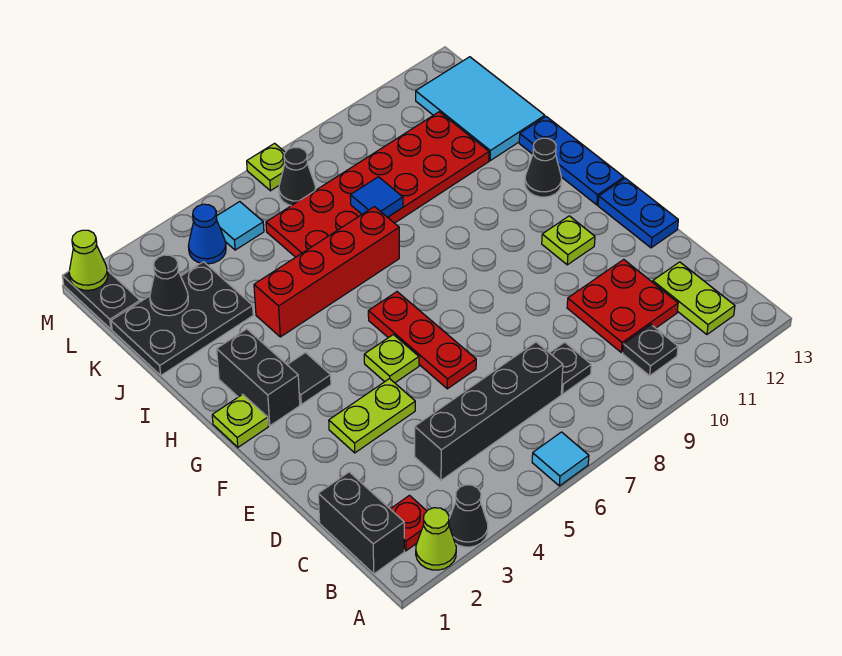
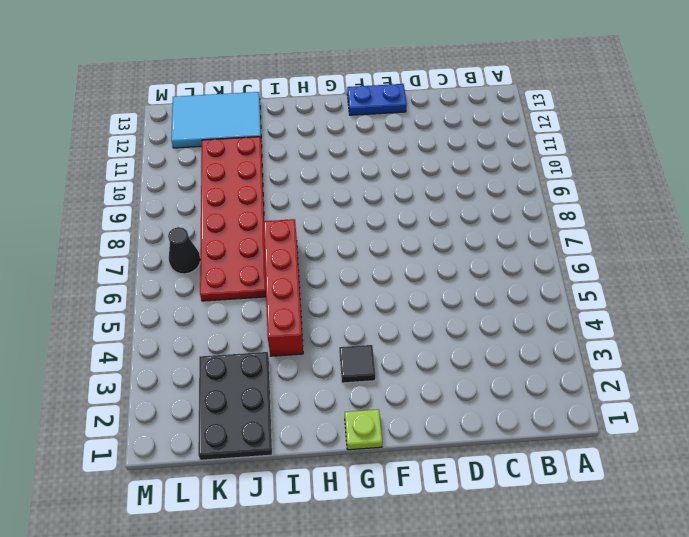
none -> lime 1x1 cone [416,508,456,570]
none -> black 1x1 cone [449,485,488,547]
none -> cyan 1x1 tile [532,432,589,486]
none -> black 1x2 brick [318,472,404,574]

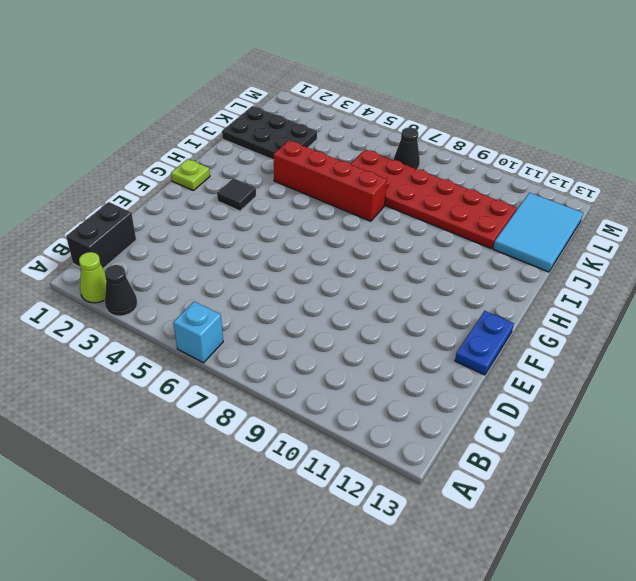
cyan 1x1 brick [173,301,223,363] -> cyan 1x1 tile [532,432,589,486]
none -> red 1x1 plate [391,495,427,551]
none -> black 1x1 plate [623,325,678,376]
none -> lime 1x2 plate [653,262,735,335]
none -> black 1x4 brick [415,342,563,480]

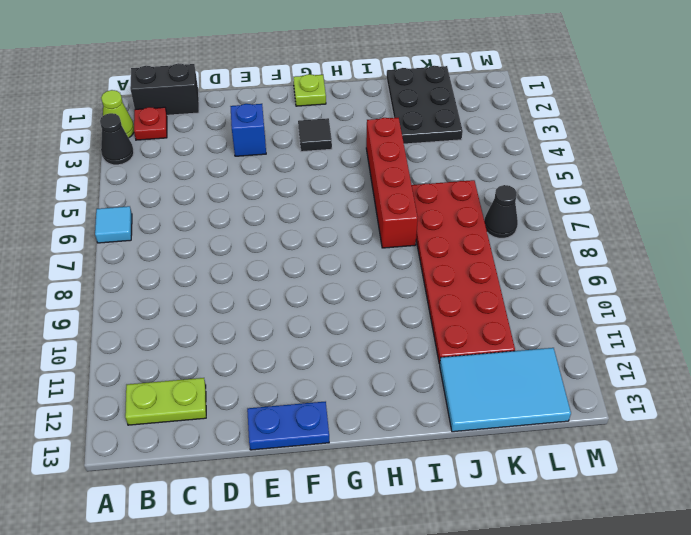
blue 1x1 brick [230,104,266,156] -> lime 1x2 plate [329,379,415,453]
none -> black 1x1 plate [623,325,678,376]
none -> black 1x4 brick [415,342,563,480]
none -> black 1x1 plate [550,342,591,394]
none -> red 2x2 plate [567,259,678,352]

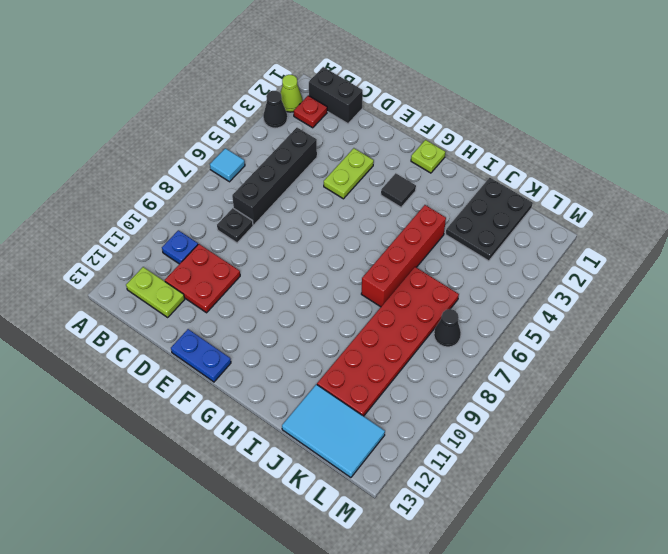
blue 1x1 plate [162,230,198,264] -> black 1x1 plate [623,325,678,376]
none -> red 1x3 plate [368,292,476,389]
none -> lime 1x1 plate [364,335,419,383]
none -> lime 1x1 plate [542,216,595,265]
none -> black 1x2 brick [217,329,300,426]

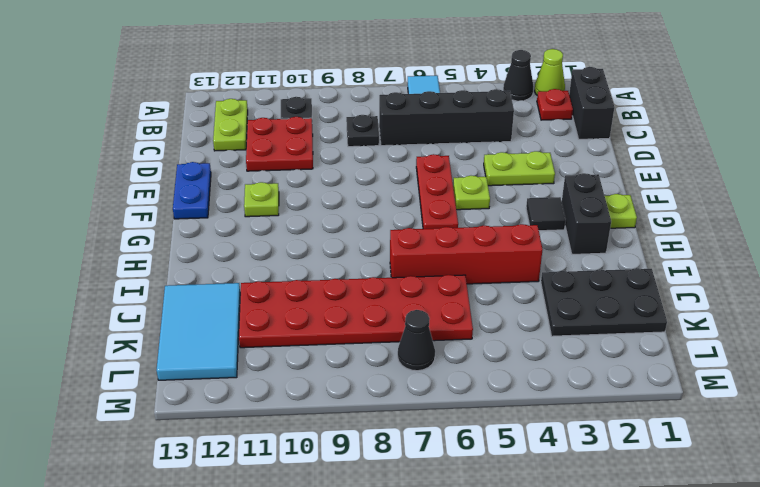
none -> blue 1x3 plate [519,117,624,205]
none -> black 1x1 cone [525,138,561,197]
none -> black 1x2 plate [62,270,140,329]
none -> blue 1x1 cone [188,204,226,264]

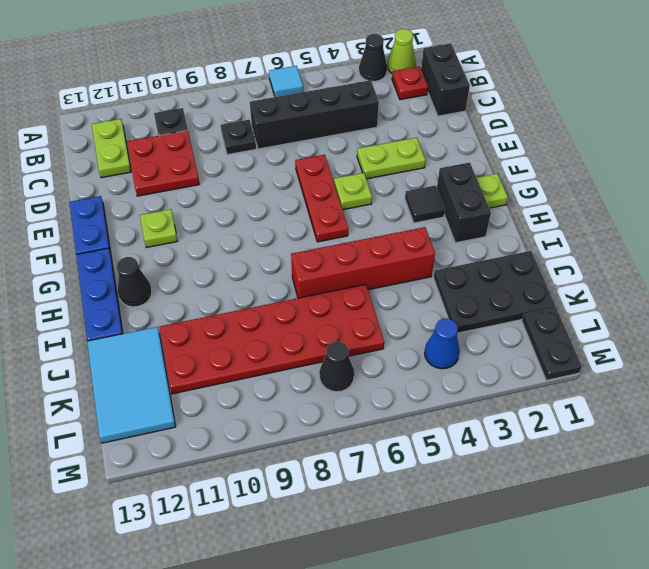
none -> cyan 1x1 tile [216,202,264,250]
none -> lime 1x1 plate [247,143,285,191]
none -> blue 1x1 tile [350,177,403,217]
none -> black 1x1 cone [150,255,188,316]

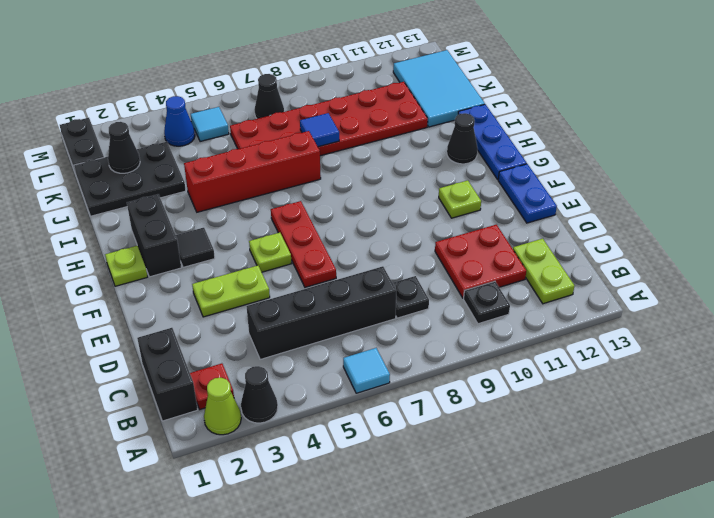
none -> lime 1x1 plate [247,143,285,191]
none -> lime 1x1 cone [69,230,108,290]

